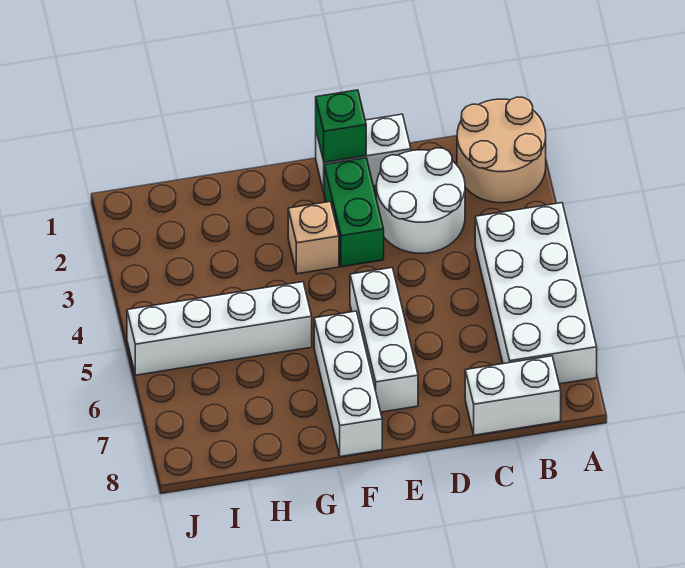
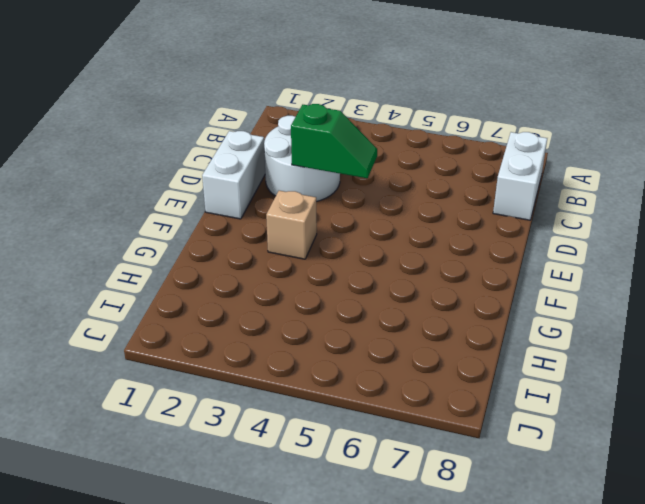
green 1x2 slope [291,104,377,178] -> none
none -> tan 2x2 round brick [457,97,546,203]
none -> white 2x4 brick [475,203,597,384]

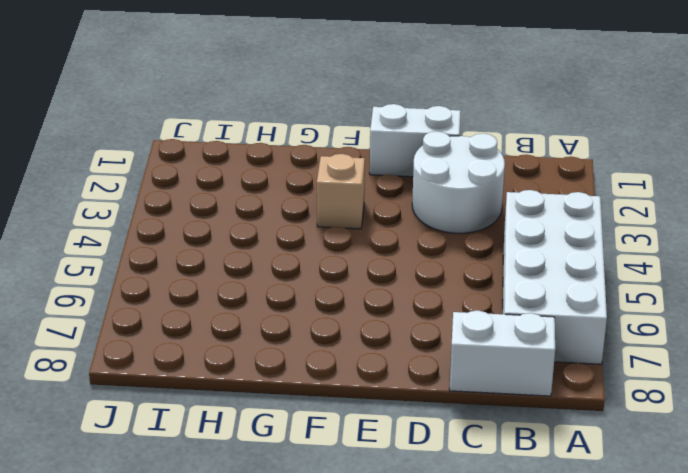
none -> tan 2x2 round brick [457,97,546,203]
none -> green 1x2 brick [324,158,384,267]

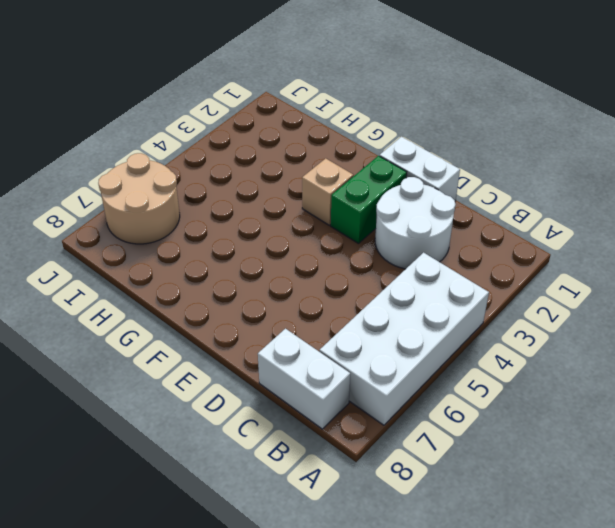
tan 2x2 round brick [98,153,180,244] -> tan 2x2 round brick moved to [457,97,546,203]
none -> white 1x3 brick [350,268,418,412]
none -> white 1x3 brick [314,311,382,457]

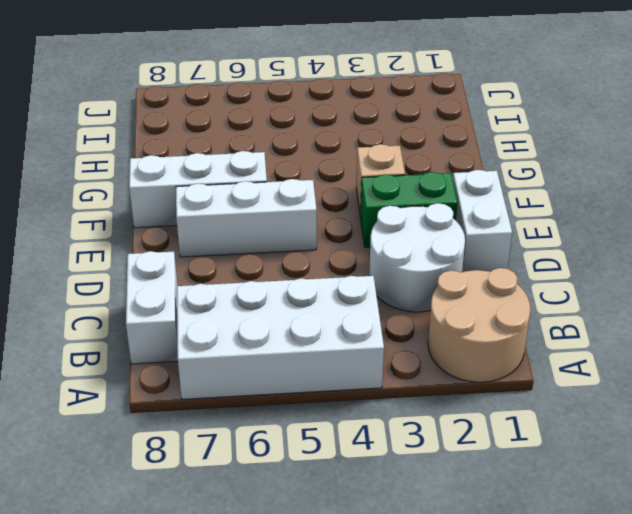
none -> white 1x4 brick [127,282,312,375]
none -> green 1x1 brick [316,90,366,162]

